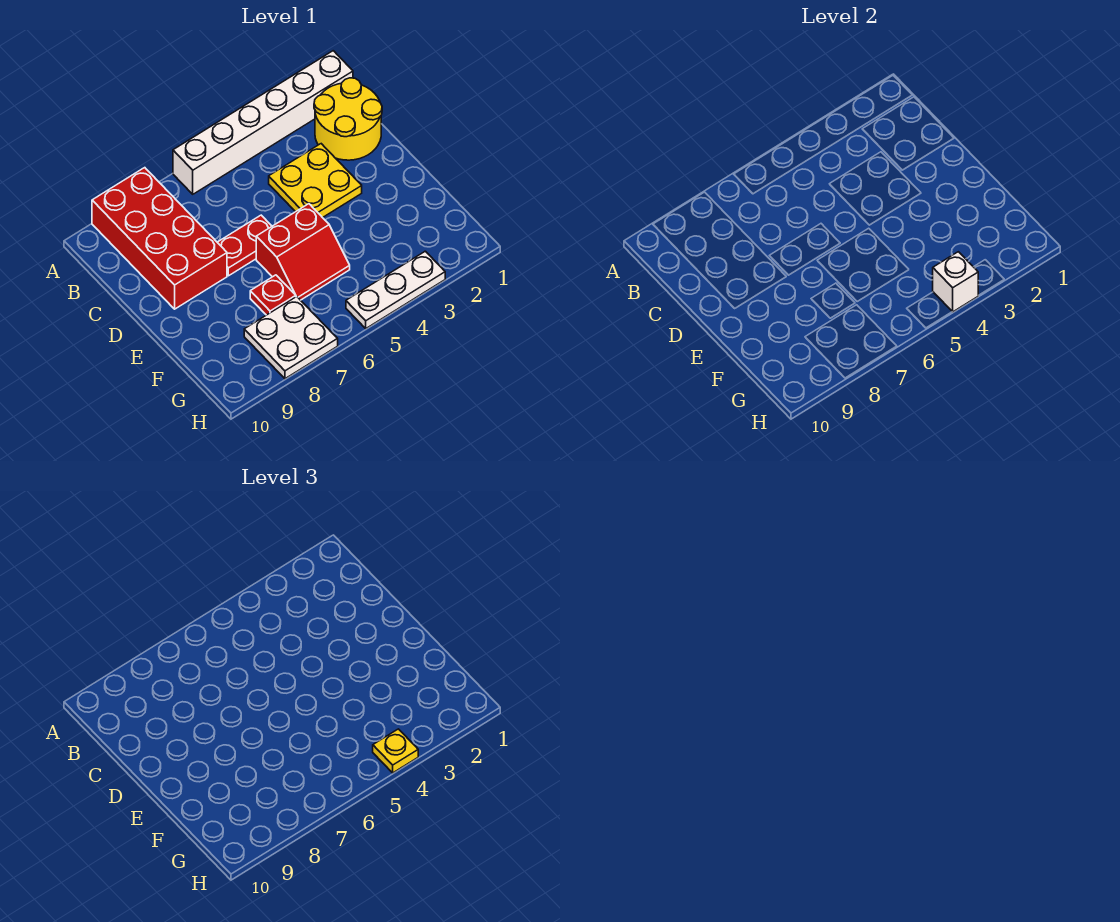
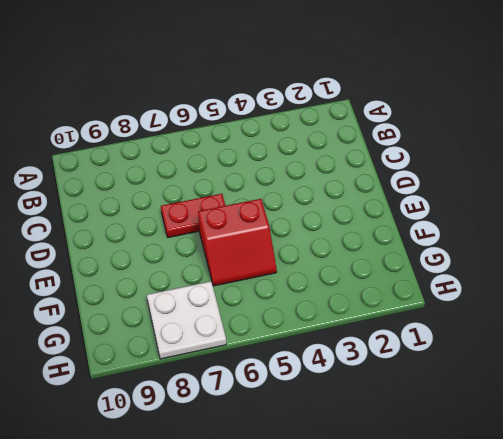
none -> white 1x6 brick [173,51,353,194]
none -> red 2x4 brick [92,168,227,309]

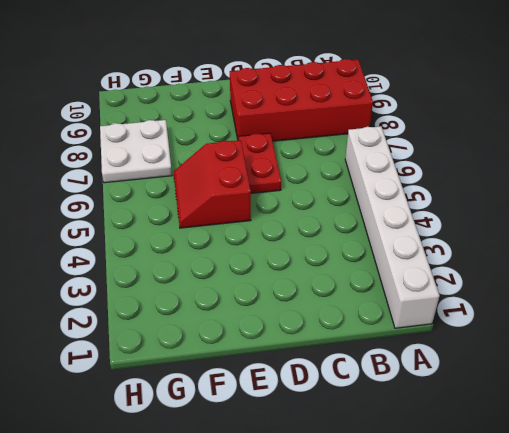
none -> yellow 2x2 round brick [314,78,382,160]
none -> yellow 2x2 plate [269,144,362,218]

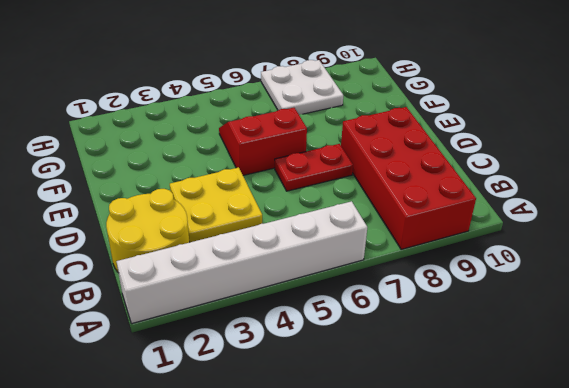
none -> red 1x1 plate [250,275,296,315]
none -> white 1x3 plate [346,251,445,328]

